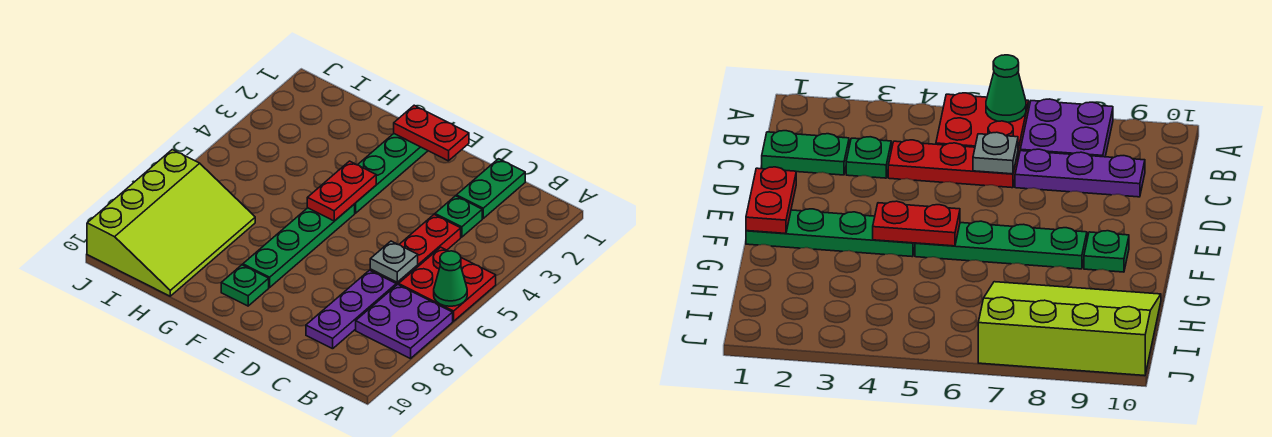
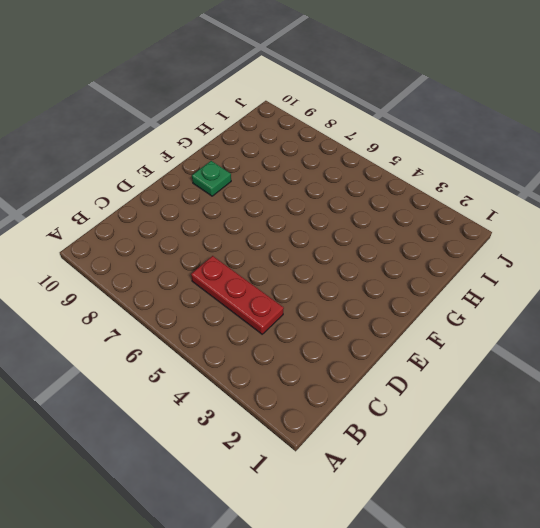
none -> red 2x2 plate [399,247,496,321]
none -> purple 2x2 plate [356,284,453,359]
none -> green 1x2 plate [457,159,525,218]

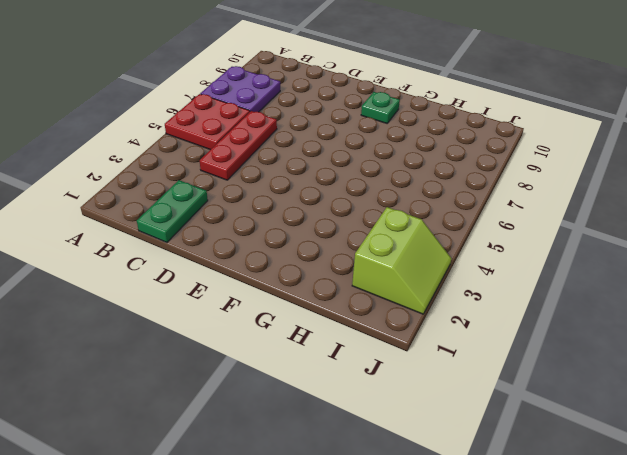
lime 2x2 slope [352,207,452,314] -> none
none -> green 1x1 plate [435,196,482,237]
none -> purple 1x3 plate [306,270,396,349]
none -> green 1x4 plate [355,134,428,213]

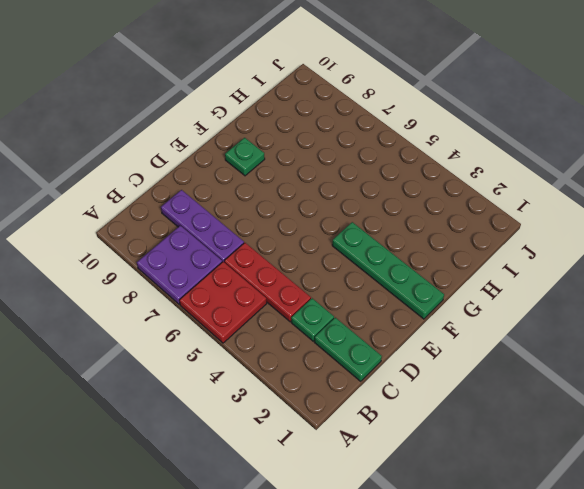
none -> green 1x4 plate [243,204,355,287]
none -> lime 3x4 slope [87,150,255,296]
none -> green 1x1 cone [434,251,467,306]

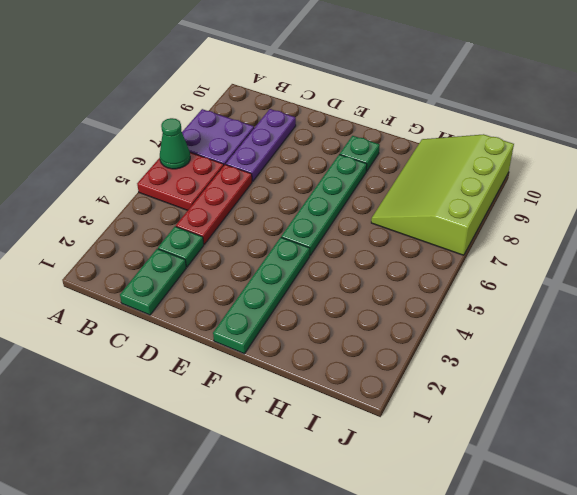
none -> grey 1x1 plate [370,241,418,282]
none -> red 1x2 plate [394,105,469,161]
none -> red 1x2 plate [307,161,376,221]

